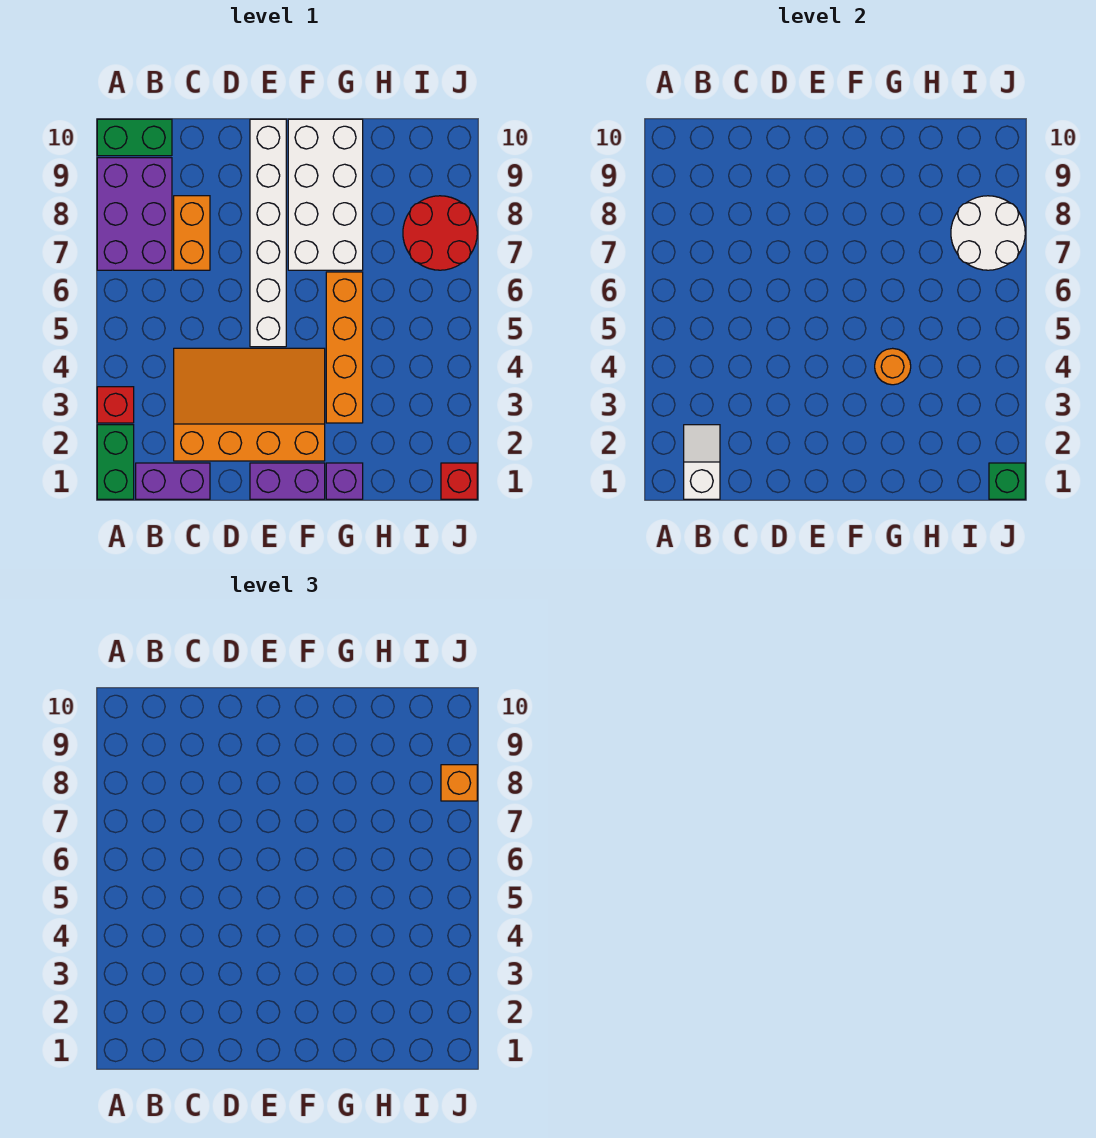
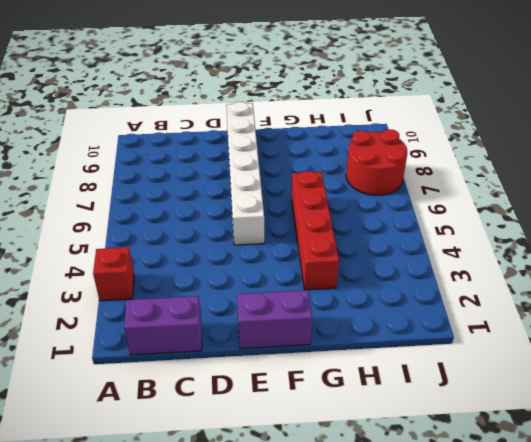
red 1x4 brick [292,171,339,290] -> orange 1x4 brick [326,272,363,423]
none -> green 1x2 brick [97,425,134,499]
none -> purple 2x3 brick [97,158,172,270]
none -> green 1x2 brick [97,119,172,156]

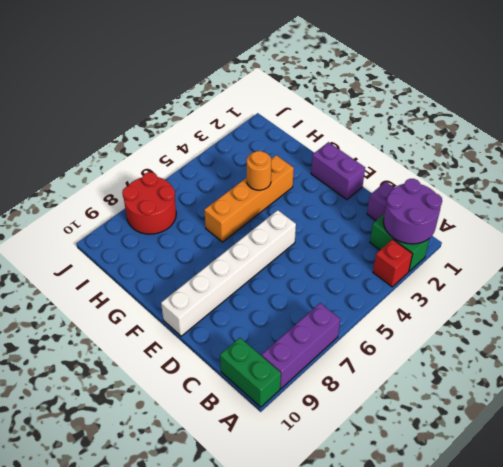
purple 2x2 round brick [384,179,442,244] -> white 1x2 slope [684,425,720,499]
green 1x2 brick [370,214,430,271] -> green 1x2 brick turned to [97,425,134,499]
purple 1x3 brick [262,303,340,389] -> purple 2x3 brick [97,158,172,270]
none -> orange 3x4 slope [174,348,325,461]
none -> orange 1x2 brick [174,196,210,270]
none -> white 2x4 brick [288,119,363,270]

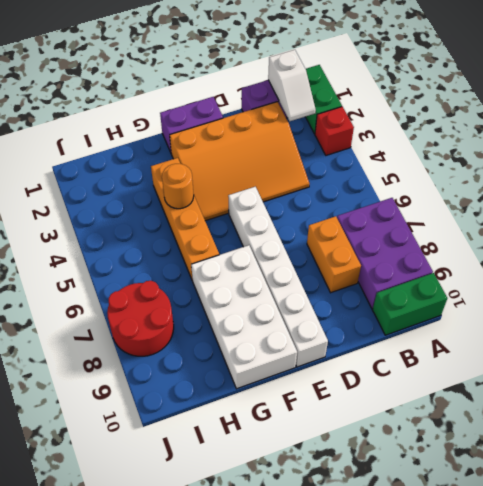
none -> purple 1x1 brick [326,463,363,499]
none -> red 1x1 brick [441,463,477,499]
none -> white 2x2 round brick [951,196,1025,270]

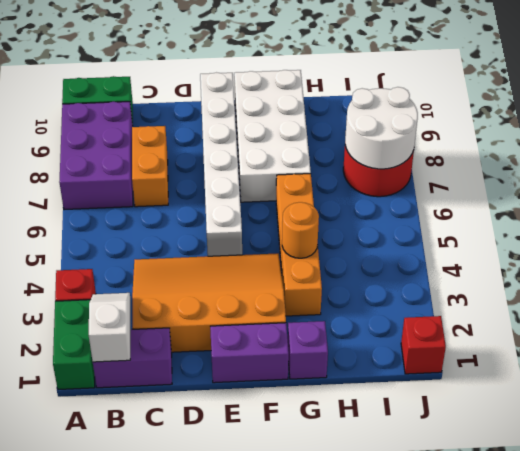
none -> green 1x1 brick [989,463,1025,499]
none -> orange 1x1 brick [441,765,477,801]

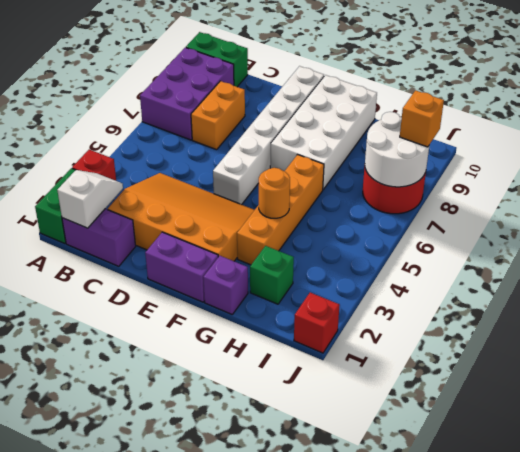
green 1x1 brick [250,246,294,304] -> green 1x1 brick moved to [989,463,1025,499]

